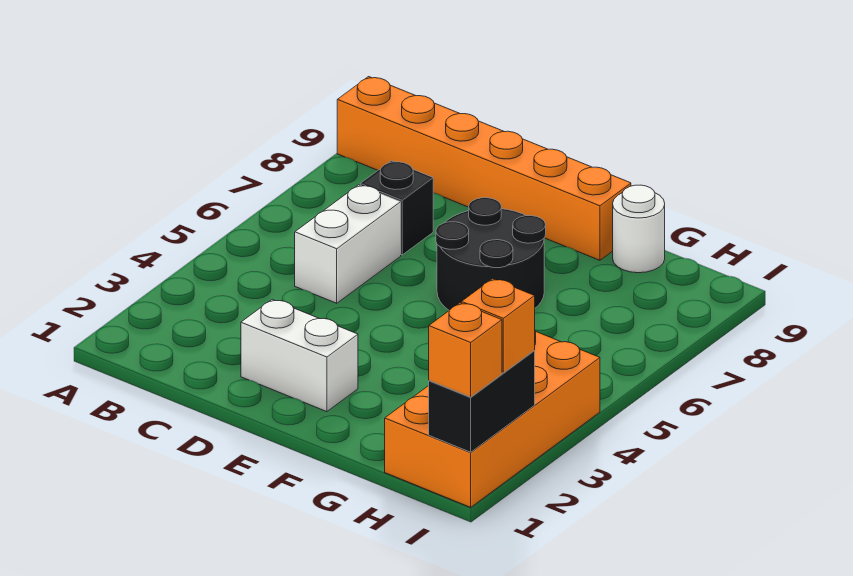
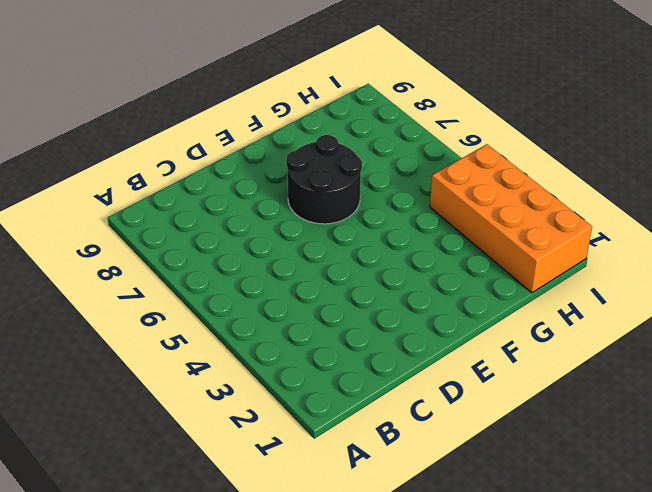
none -> orange 1x6 brick [337,77,631,260]
none -> white 1x2 brick [295,185,401,303]

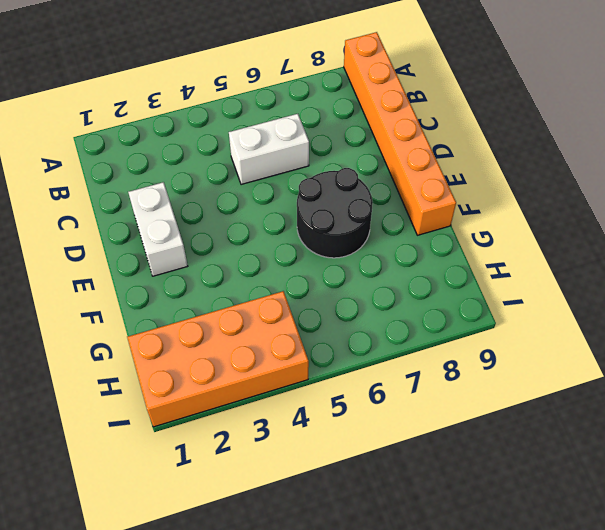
none -> black 1x1 brick [360,161,433,255]
none -> white 1x1 round brick [613,185,665,273]

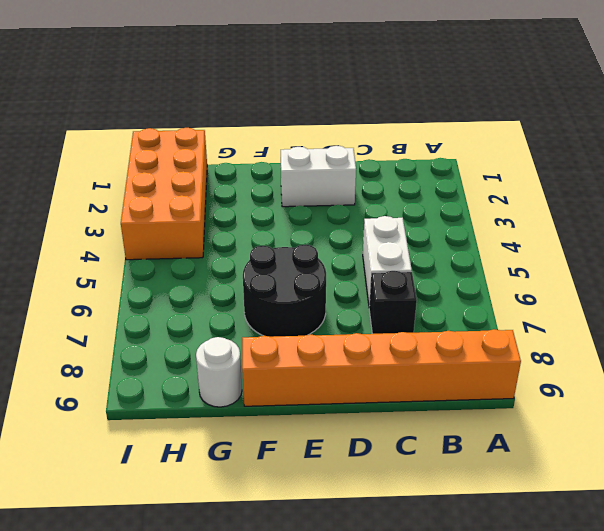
none -> black 1x2 brick [429,351,535,452]
none -> orange 1x1 brick [429,303,502,397]

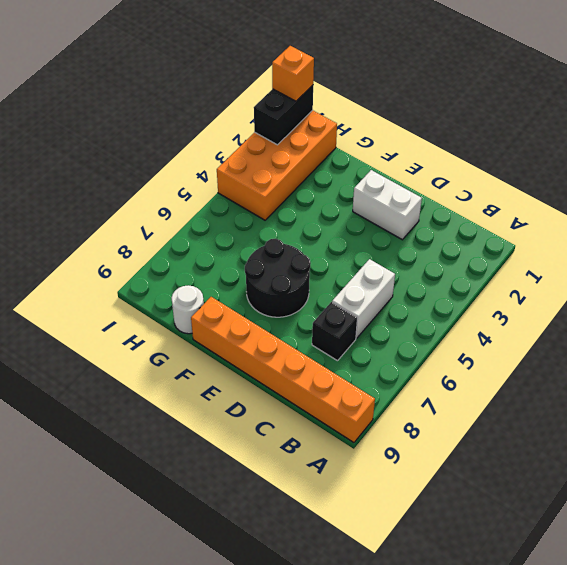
none -> orange 1x1 brick [461,279,535,373]

